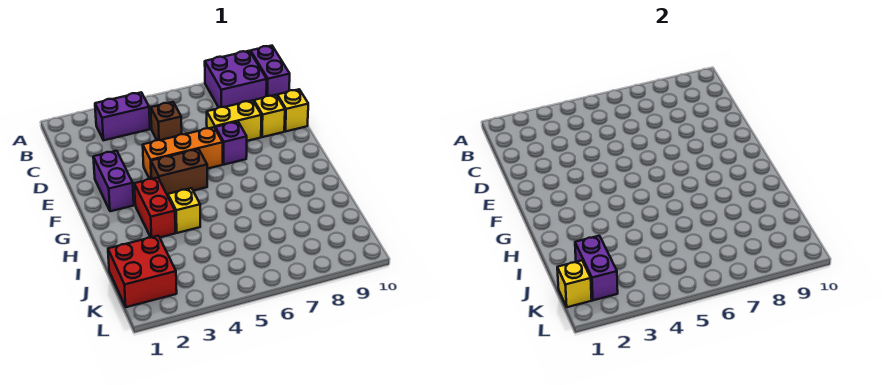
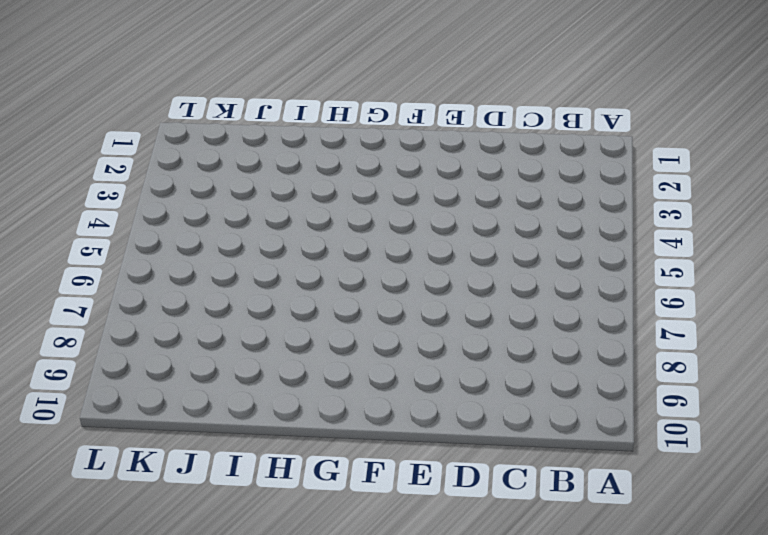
none -> purple 2x2 brick [205,51,267,107]
none -> purple 1x2 brick [251,46,290,96]
none -> purple 1x2 brick [95,92,150,140]

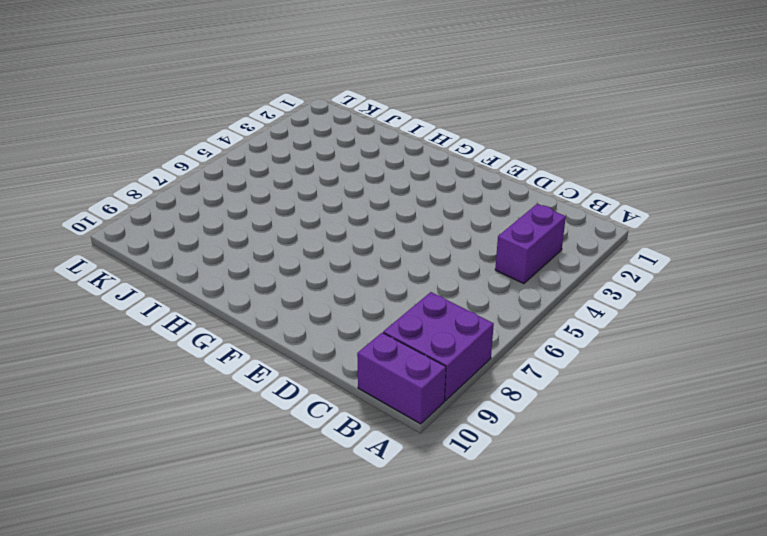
none -> brown 1x1 brick [151,102,182,140]
none -> yellow 1x2 brick [206,100,261,141]
none -> yellow 1x1 brick [254,95,285,137]

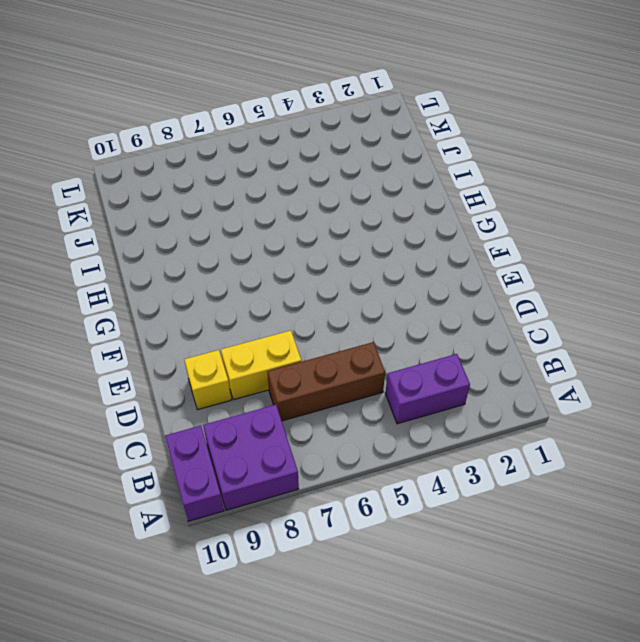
brown 1x3 brick [267,342,385,421] -> brown 1x1 brick [151,102,182,140]
none -> yellow 1x1 brick [277,89,308,132]
none -> purple 1x2 brick [93,151,134,211]
none -> orange 1x3 brick [143,127,223,179]

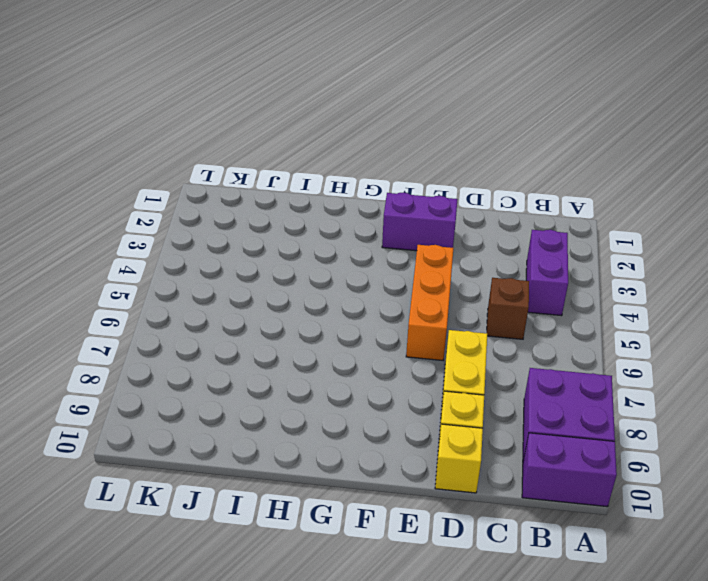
none -> purple 1x1 brick [215,122,247,165]
none -> brown 1x2 brick [151,149,207,196]
none -> red 1x2 brick [134,178,175,237]

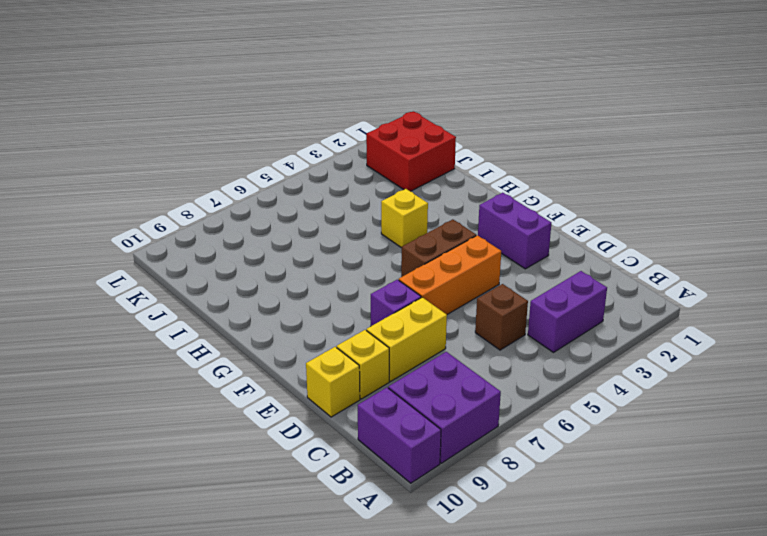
none -> red 1x2 brick [134,178,175,237]
none -> purple 1x2 brick [575,236,618,300]
none -> yellow 1x1 brick [557,261,592,307]

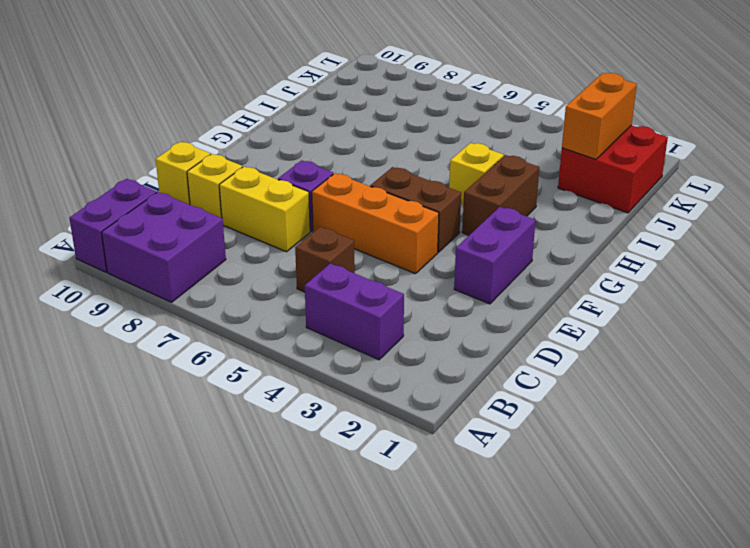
brown 1x2 brick [462,155,539,235] -> red 1x2 brick [134,178,175,237]
orange 1x2 brick [562,73,637,159] -> purple 1x2 brick [575,236,618,300]
none -> yellow 1x1 brick [557,261,592,307]

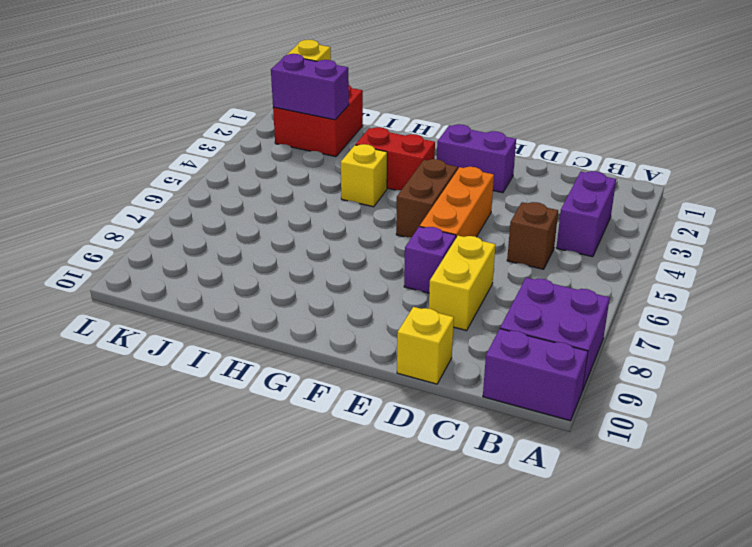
none -> yellow 1x1 brick [254,95,285,137]

